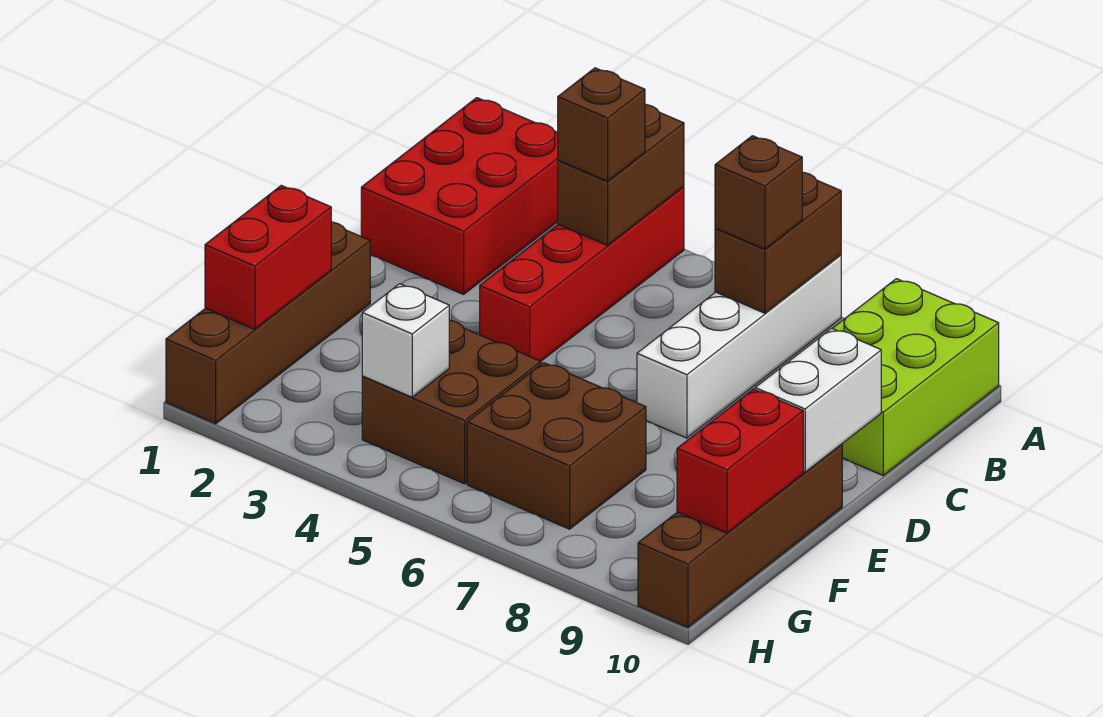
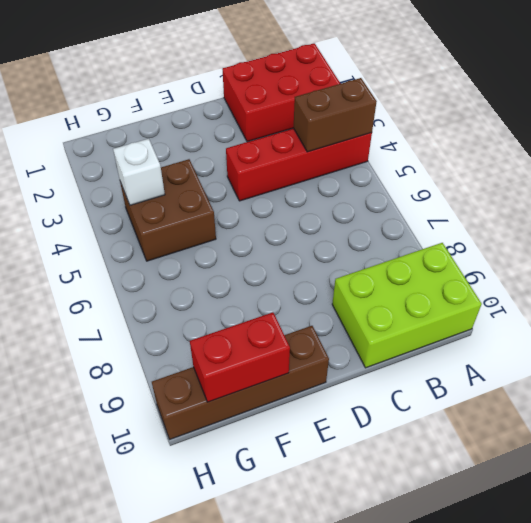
none -> white 1x4 brick [637,255,841,438]
none -> brown 1x4 brick [166,222,370,424]
none -> brown 2x2 brick [467,363,646,529]

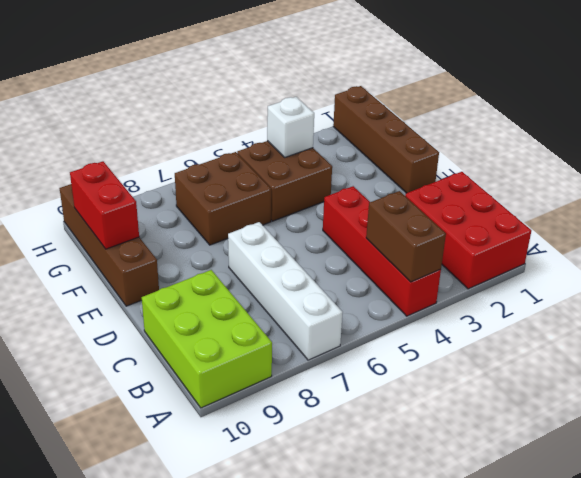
none -> brown 1x2 brick [715,172,841,313]
none -> white 1x2 brick [755,328,881,472]
none -> red 1x2 brick [205,185,331,329]

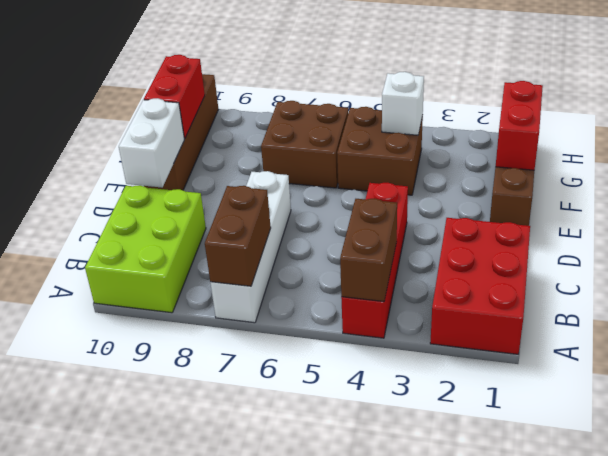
none -> brown 1x1 brick [558,68,645,181]
none -> brown 1x1 brick [715,136,802,249]

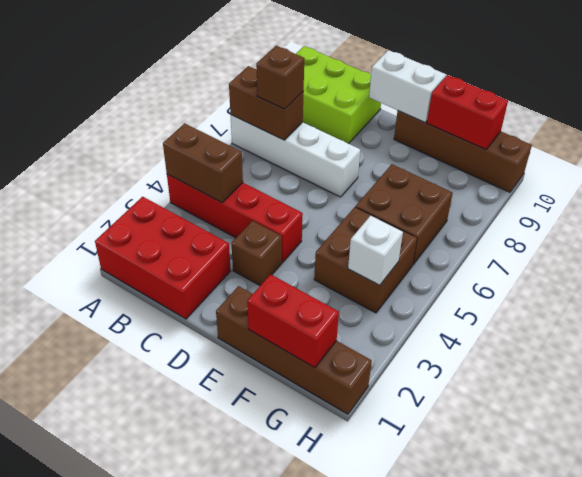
brown 1x1 brick [231,221,282,285] -> brown 1x1 brick moved to [558,68,645,181]

